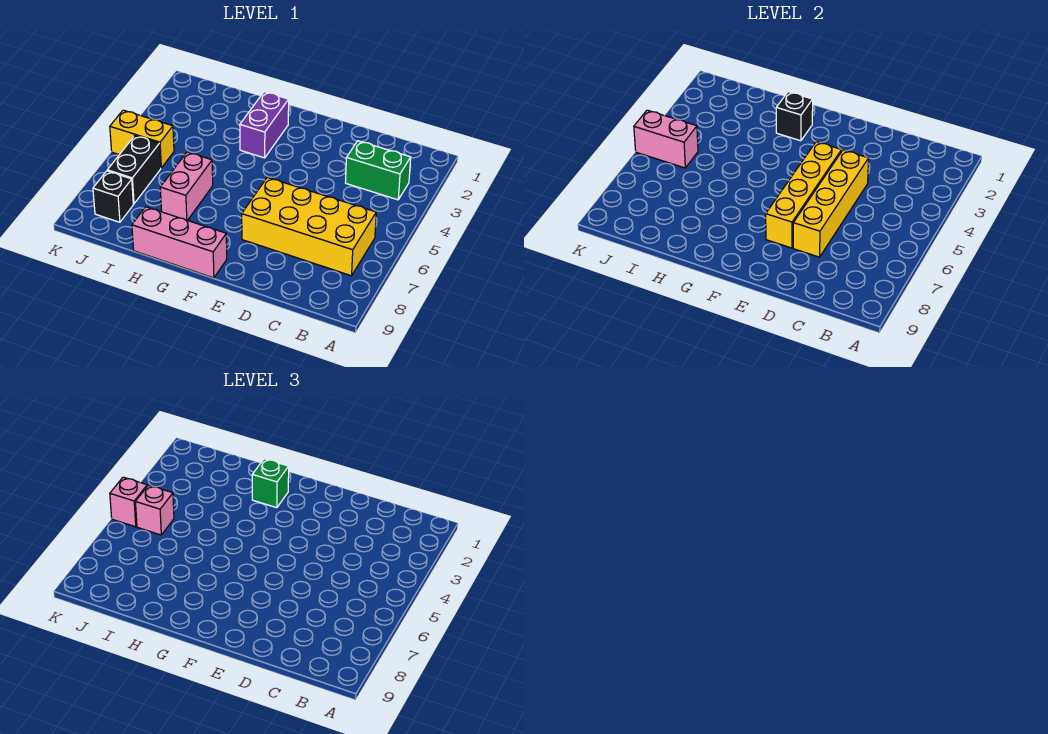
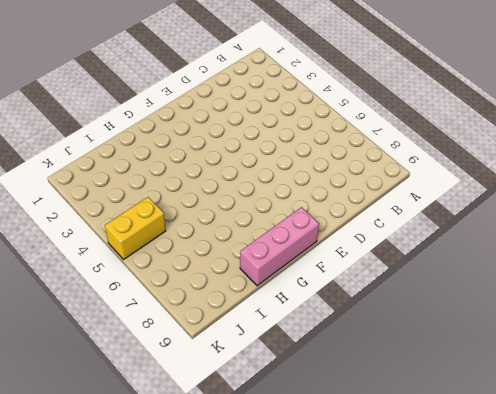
none -> green 1x2 brick [345,141,411,200]
none -> yellow 2x4 brick [242,177,376,276]
none -> purple 1x2 brick [240,92,289,158]

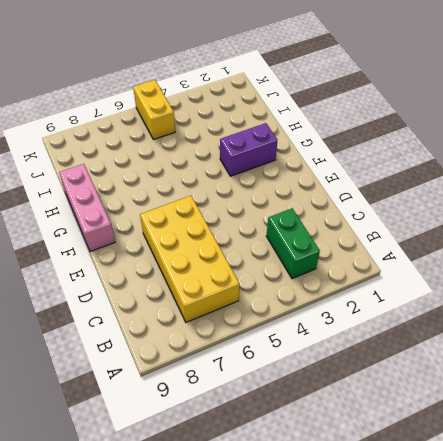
none -> pink 1x2 brick [160,152,213,220]
none -> black 1x2 brick [107,136,161,204]
none -> black 1x1 brick [93,171,133,222]

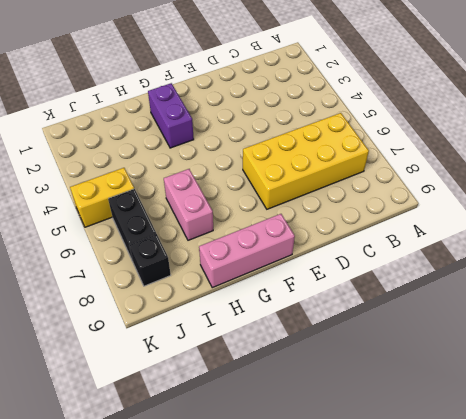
none -> green 1x2 brick [345,141,411,200]
none -> yellow 1x4 brick [793,150,869,257]
none -> yellow 1x4 brick [766,142,842,248]

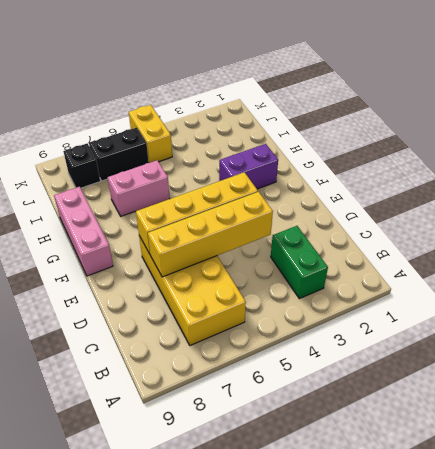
none -> black 1x1 brick [776,92,813,141]
none -> pink 1x2 brick [634,110,698,168]
none -> green 1x1 brick [252,459,289,508]

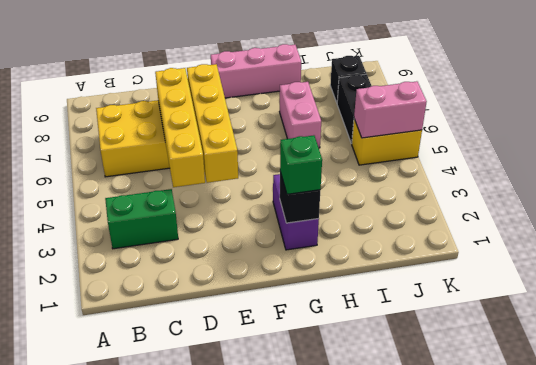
none -> pink 1x1 brick [136,485,174,535]
none -> pink 1x1 brick [110,477,147,527]

